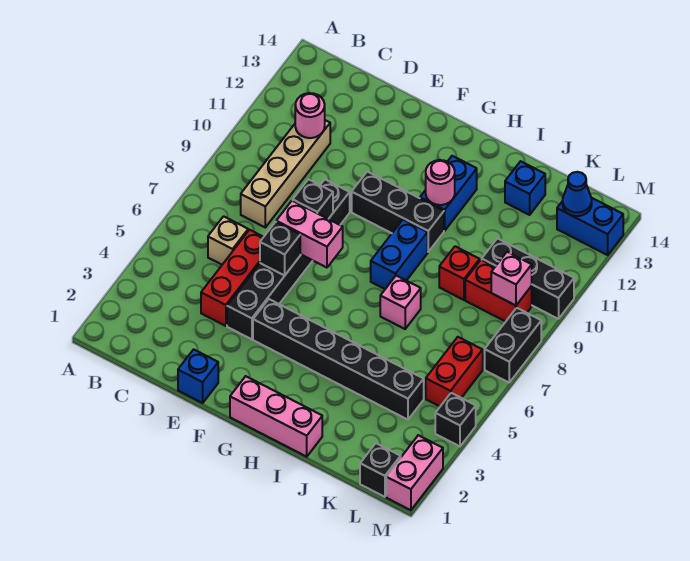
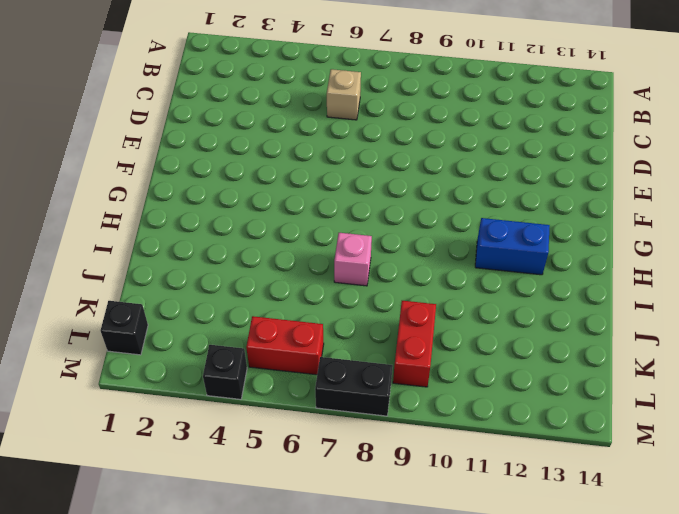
none -> tan 1x4 brick [241,120,330,227]
none -> red 1x3 brick [201,230,263,326]
none -> blue 1x1 brick [178,349,218,403]

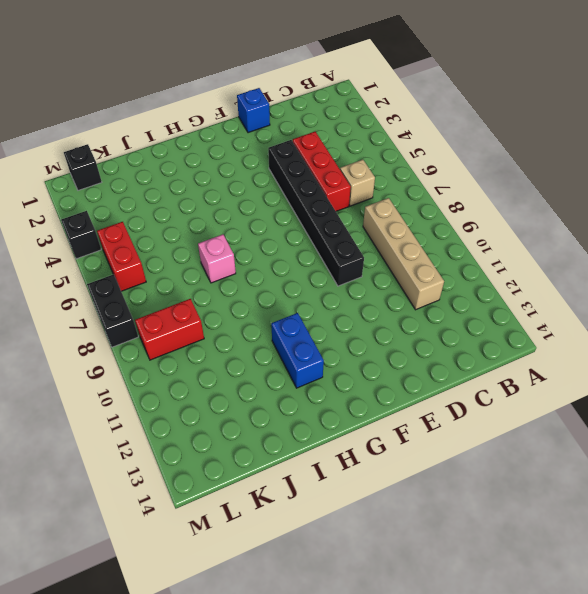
none -> black 1x6 brick [253,299,424,420]
none -> black 1x3 brick [352,171,444,252]
none -> pink 1x3 brick [230,376,322,457]

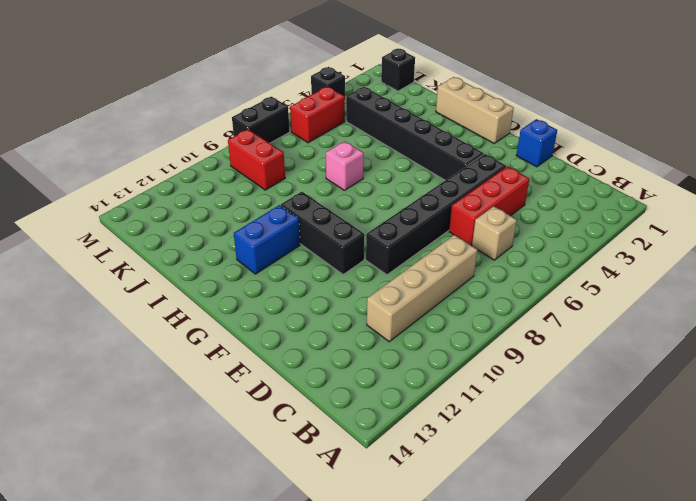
tan 1x3 brick [436,77,514,143] -> pink 1x3 brick [230,376,322,457]
none -> blue 1x2 brick [371,220,428,289]
none -> red 1x1 brick [439,246,480,300]
none -> blue 1x1 brick [505,161,545,215]

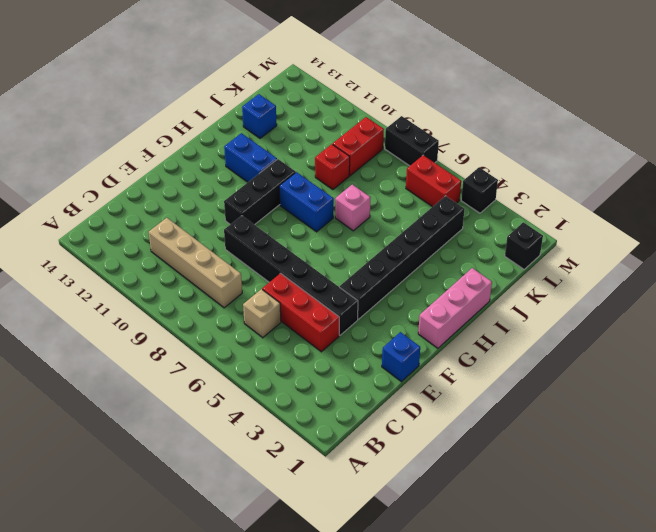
none -> black 1x3 brick [482,238,574,319]
none -> blue 1x2 brick [557,198,623,255]
none -> pink 1x2 brick [386,435,443,510]

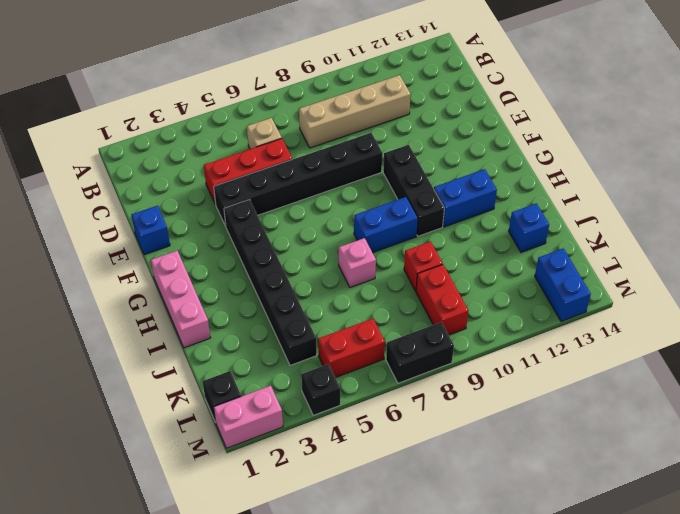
none -> black 1x3 brick [482,238,574,319]
none -> pink 1x1 round brick [295,93,325,138]
none -> black 1x1 brick [260,222,300,276]

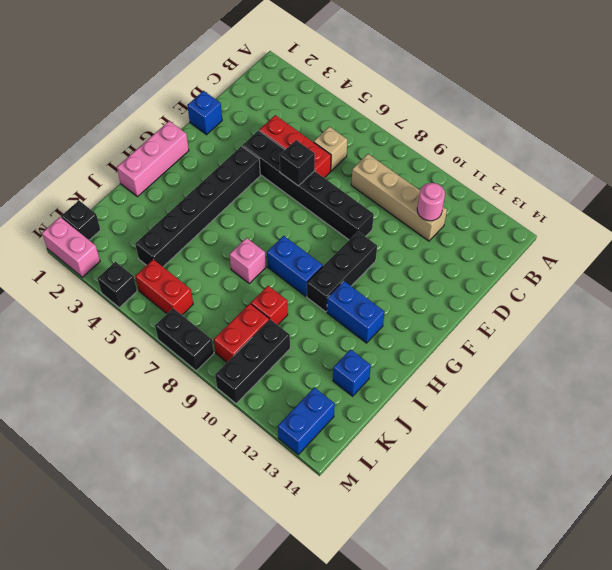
none -> pink 1x2 brick [276,201,343,268]
none -> black 1x1 brick [293,179,333,219]
none -> pink 1x1 round brick [426,160,455,205]

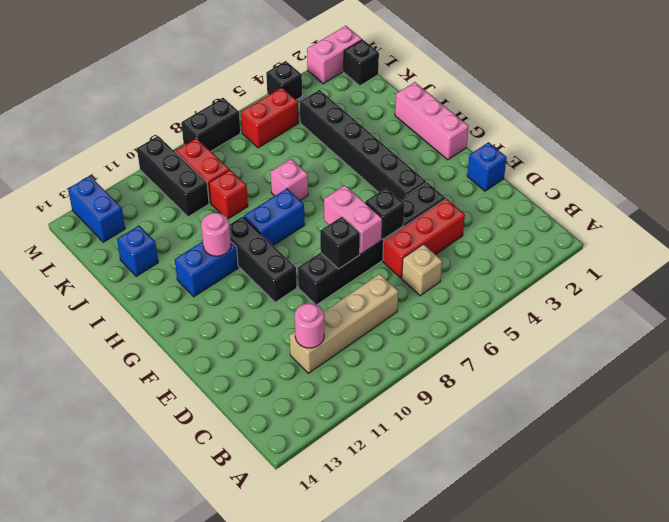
none -> pink 1x1 brick [491,252,532,306]
none -> blue 1x1 cone [563,172,592,216]

